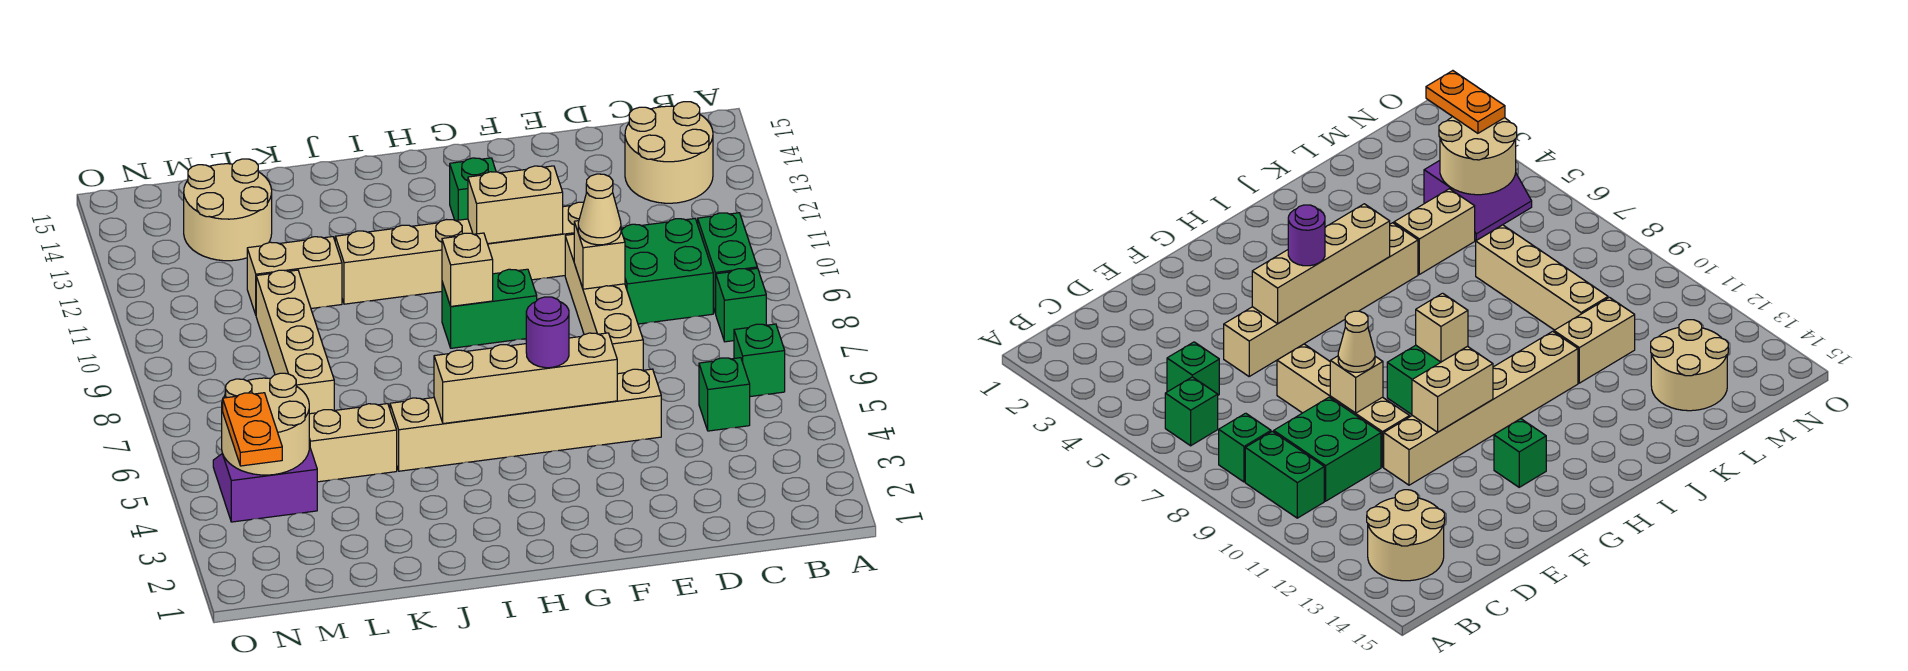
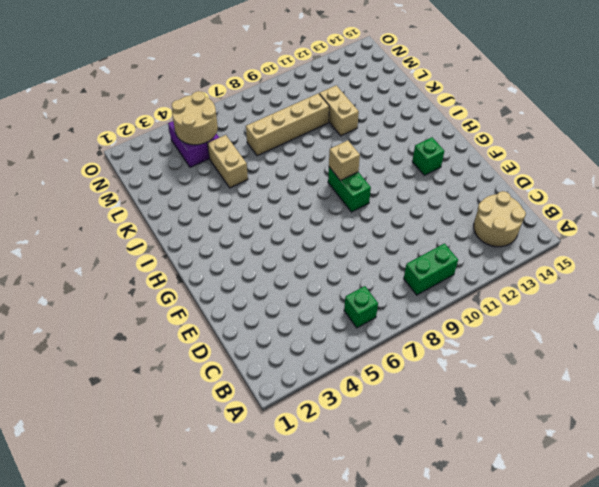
none -> green 1x1 brick [716,268,766,342]
none -> green 1x1 brick [699,358,750,431]
none -> green 2x2 brick [621,219,713,324]

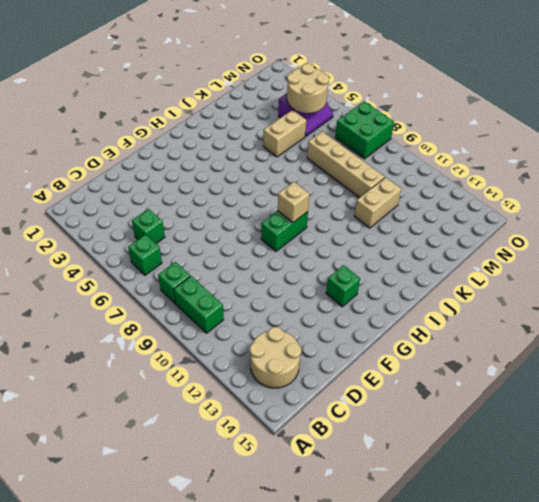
green 2x2 brick [335,101,394,159] -> green 2x2 brick moved to [621,219,713,324]
none -> tan 1x6 brick [390,369,661,471]
none -> tan 1x4 brick [565,234,643,374]
none -> tan 1x6 brick [335,202,584,304]

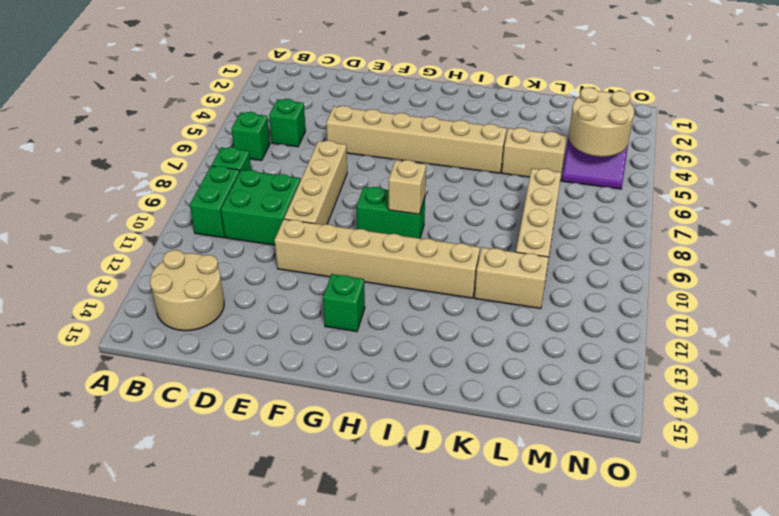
none -> tan 2x2 round brick [184,159,272,261]
none -> tan 1x1 brick [574,221,625,289]
none -> tan 1x4 brick [434,333,617,424]

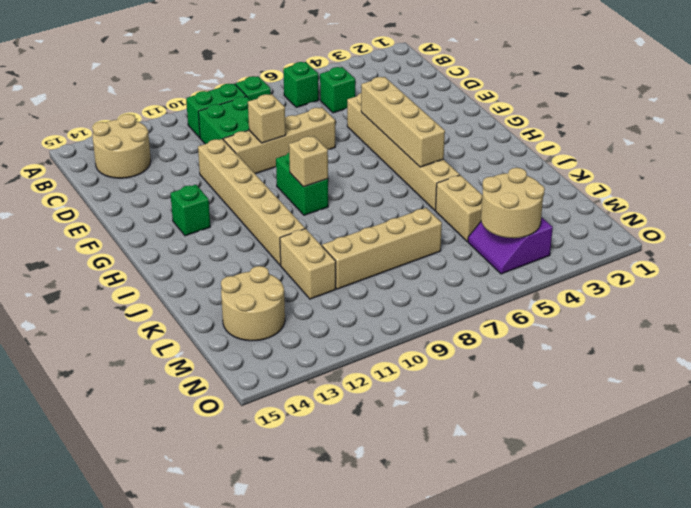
none -> tan 1x2 brick [468,166,563,244]
none -> tan 1x1 cone [578,174,621,245]
none -> purple 1x1 round brick [526,297,569,368]

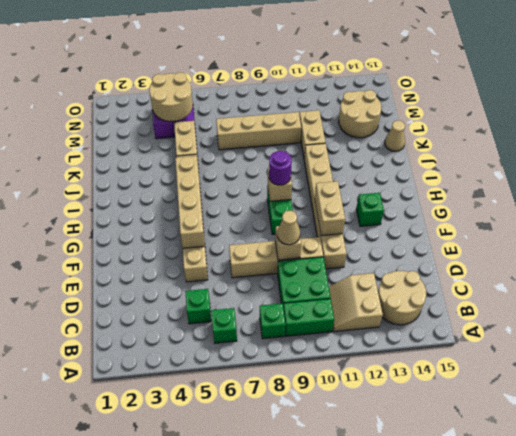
tan 2x2 slope [329,273,383,332] -> none
purple 1x1 round brick [269,151,292,185] -> purple 1x1 round brick moved to [526,297,569,368]
tan 1x1 cone [385,120,405,151] -> none
none -> orange 1x2 plate [223,393,282,466]

